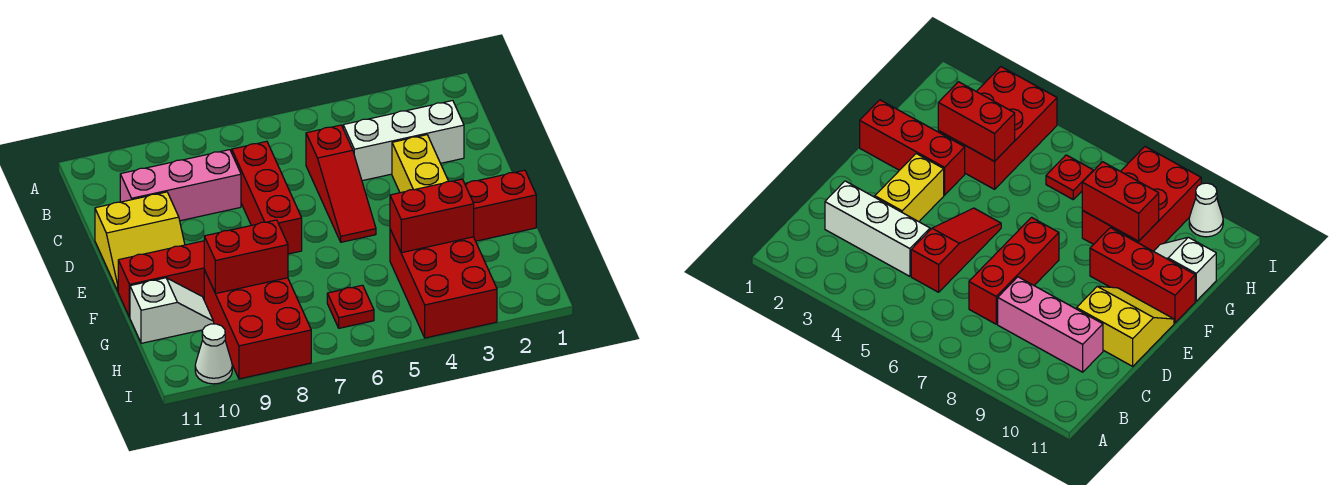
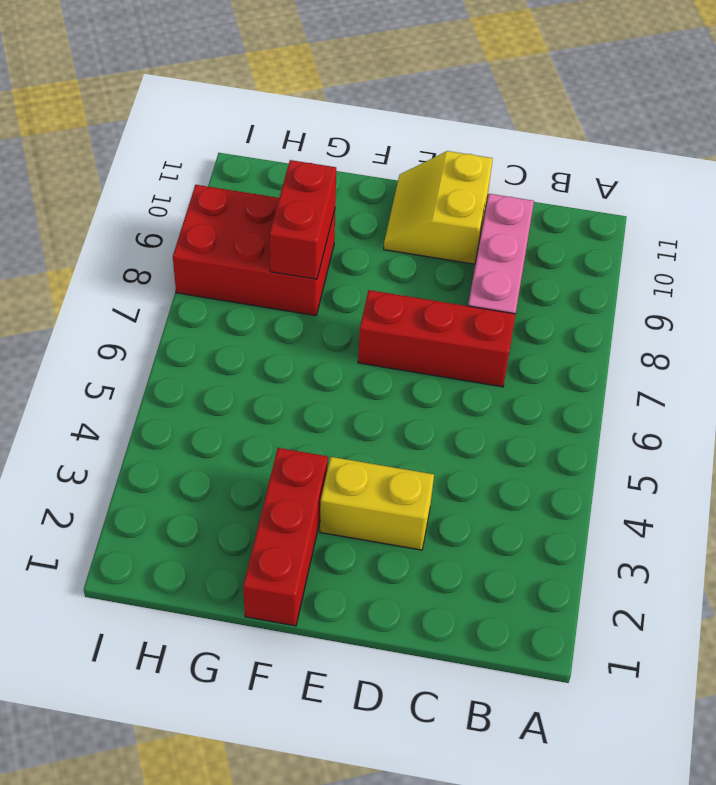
none -> white 1x3 brick [343,101,464,181]
none -> red 1x3 slope [306,125,376,242]
none -> red 1x3 brick [118,241,204,317]

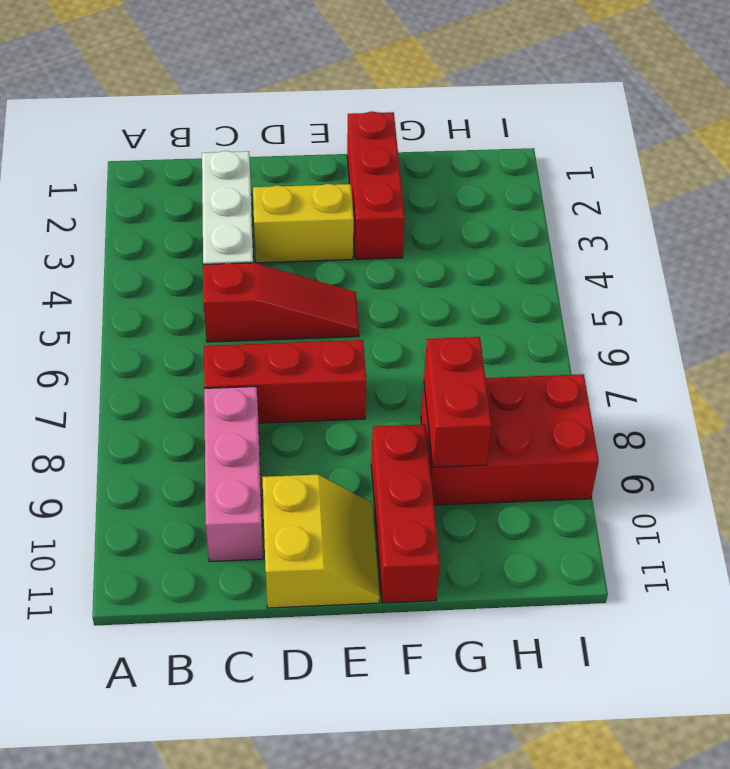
none -> red 2x3 brick [390,229,497,338]
none -> white 1x2 slope [130,278,214,343]
none -> red 1x1 plate [327,285,374,328]

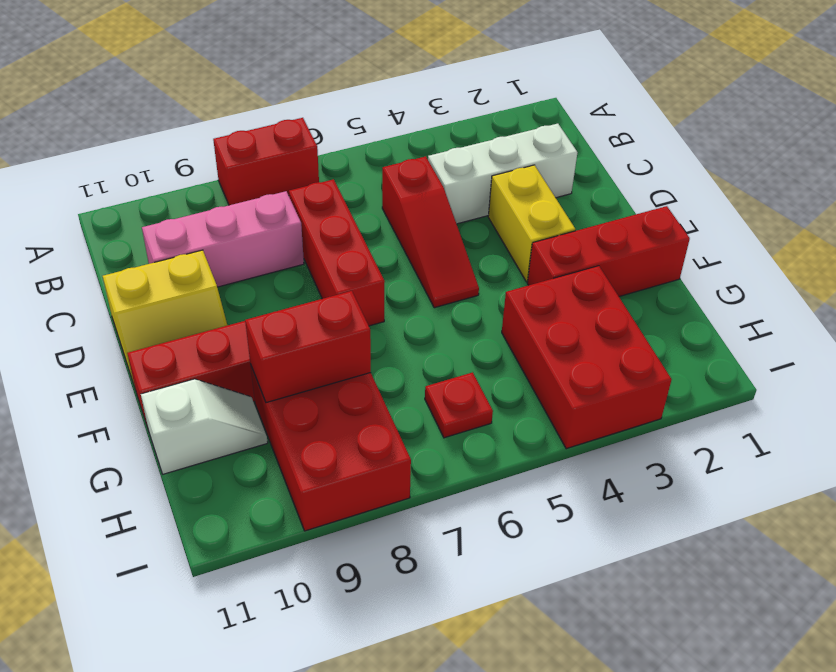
red 1x2 brick [213,118,319,205] -> red 1x2 brick moved to [390,179,474,253]
none -> white 1x1 cone [195,324,232,384]

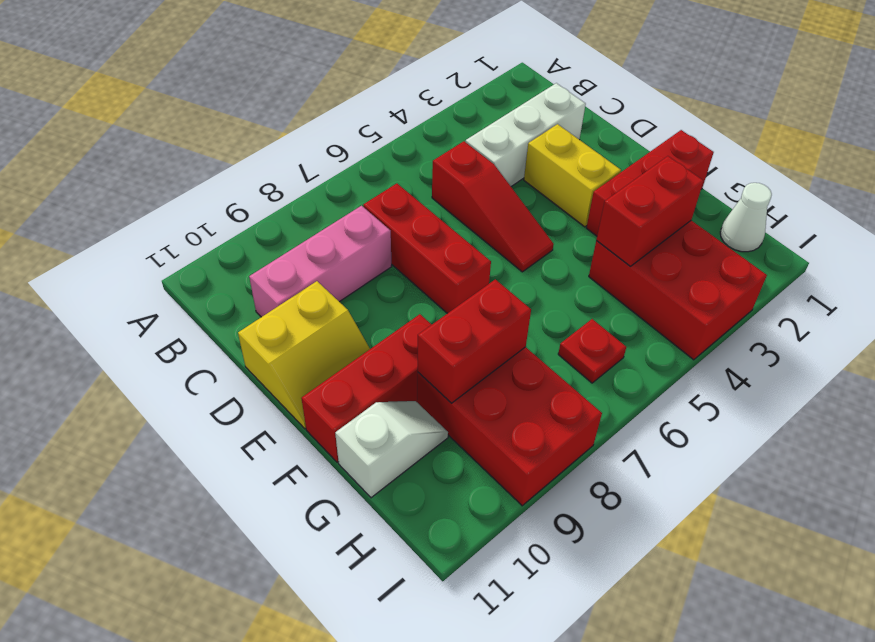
white 1x1 cone [720,183,772,252] -> white 1x1 cone moved to [195,324,232,384]

